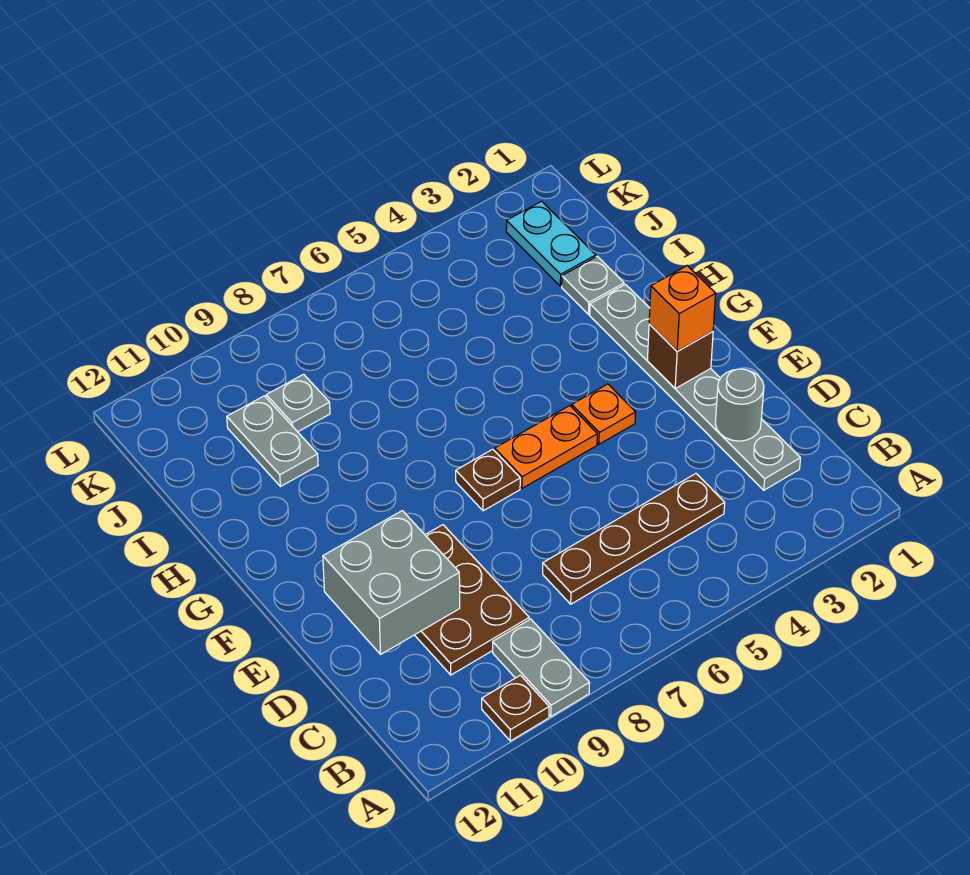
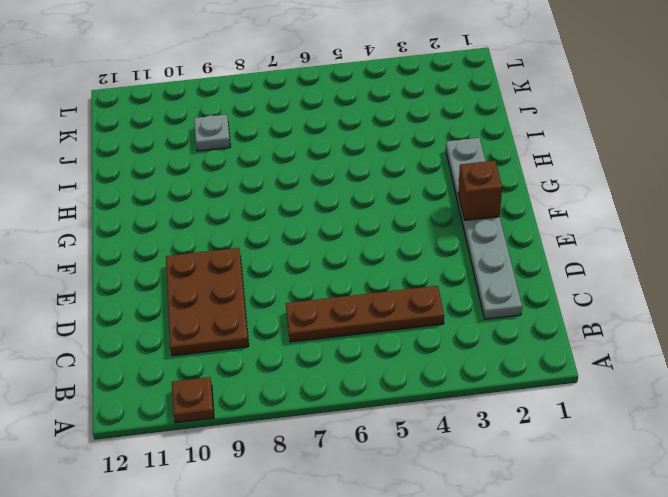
none -> grey 1x2 plate [493,619,590,716]
none -> orange 1x1 plate [572,384,636,444]
none -> orange 1x2 plate [495,406,597,488]

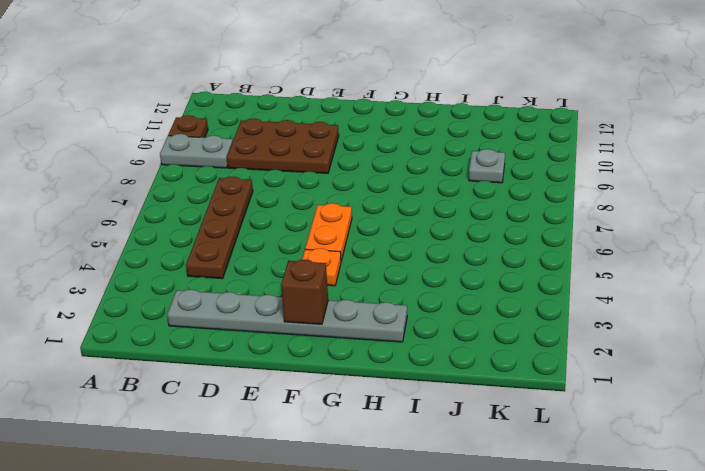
none -> brown 1x1 plate [456,449,520,511]
none -> grey 1x1 plate [562,256,624,314]
none -> grey 1x2 plate [227,396,318,487]

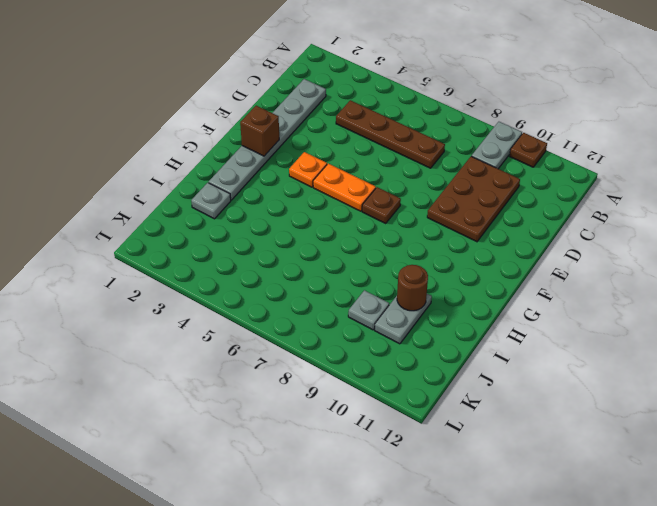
brown 1x1 round brick [397,265,428,311] -> none
none -> cyan 1x2 plate [506,201,596,286]
none -> grey 1x1 round brick [715,369,764,441]
none -> grey 2x2 brick [323,511,460,654]

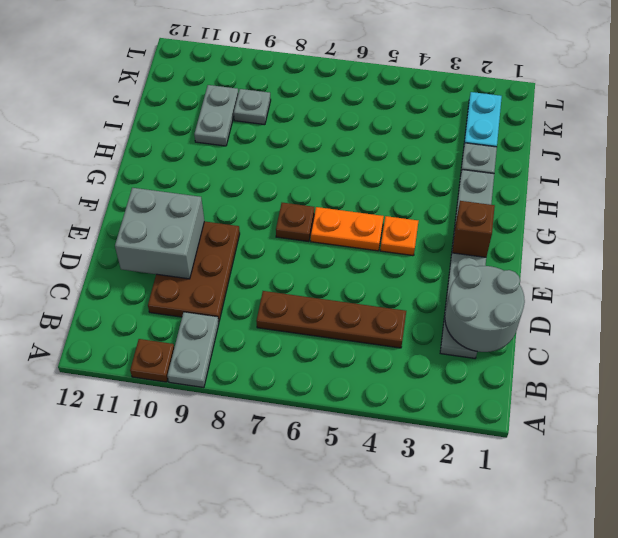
grey 2x2 round brick [445,265,525,352] -> grey 1x1 round brick [715,369,764,441]
none -> orange 1x1 brick [649,266,716,351]

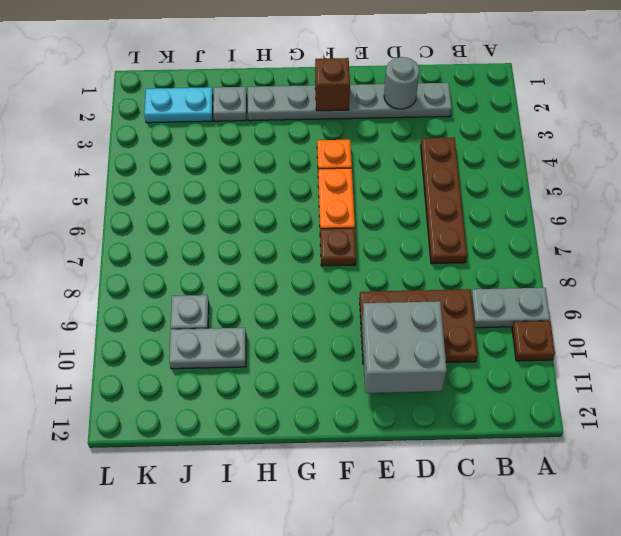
none -> orange 1x1 brick [649,266,716,351]

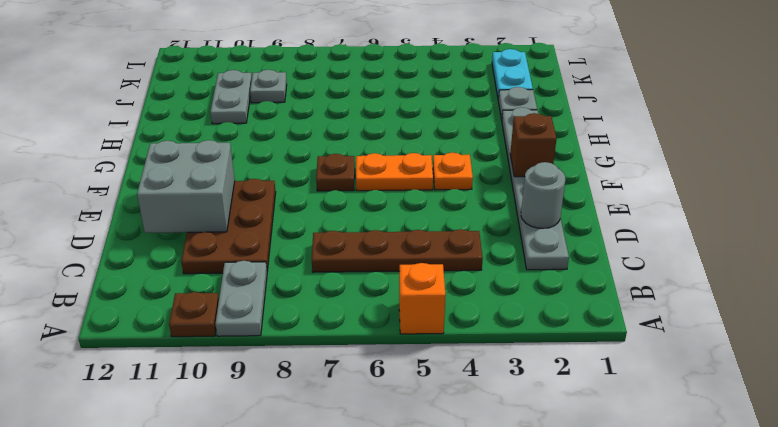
orange 1x1 brick [399,263,446,334] -> orange 1x1 brick moved to [649,266,716,351]

